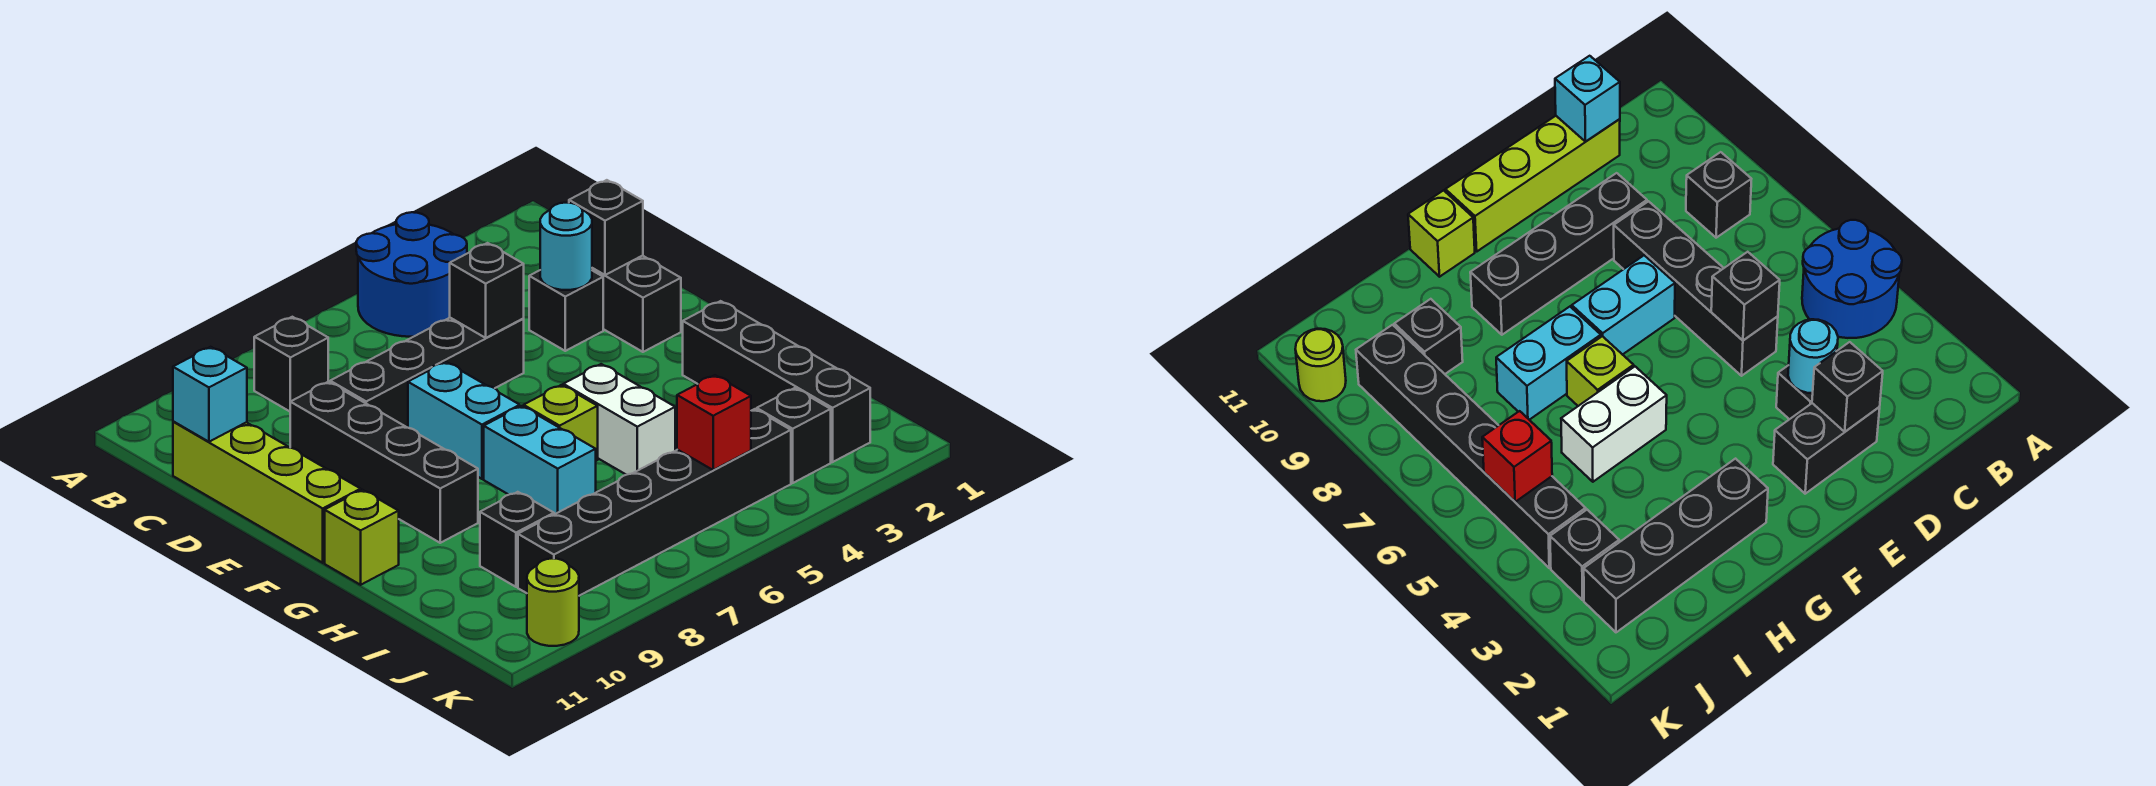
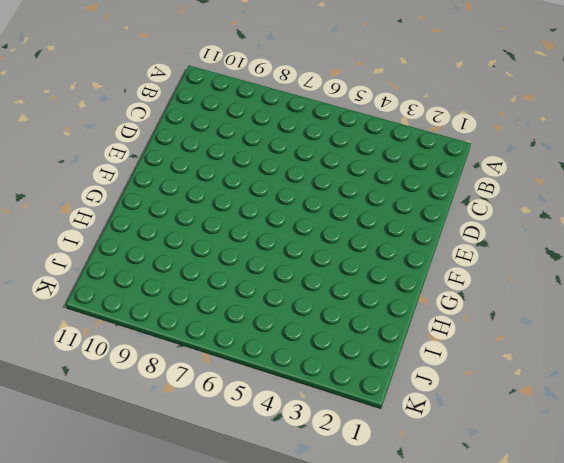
none -> blue 2x2 round brick [356,212,467,337]
none -> black 1x1 brick [254,317,328,411]
none -> lime 1x4 brick [173,421,361,563]

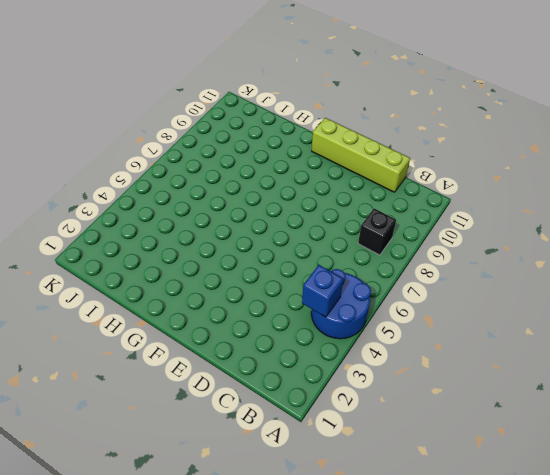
blue 1x1 brick [302,265,343,317] -> none
none -> black 1x2 brick [592,256,681,352]
none -> black 1x1 brick [529,270,603,351]
none -> black 1x4 brick [330,318,524,428]

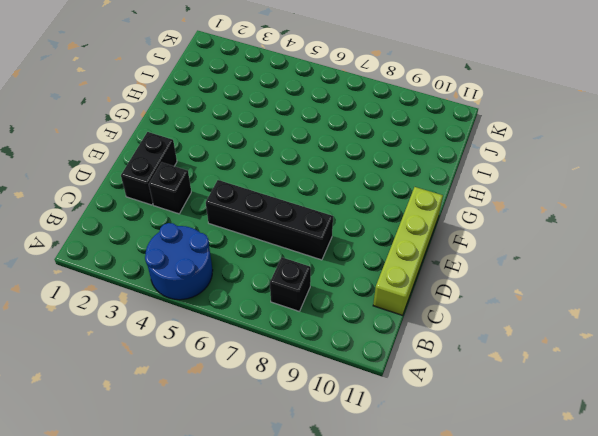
none -> black 1x4 brick [290,382,478,543]
none -> cyan 1x2 brick [408,362,520,479]
none -> black 1x4 brick [683,301,870,462]

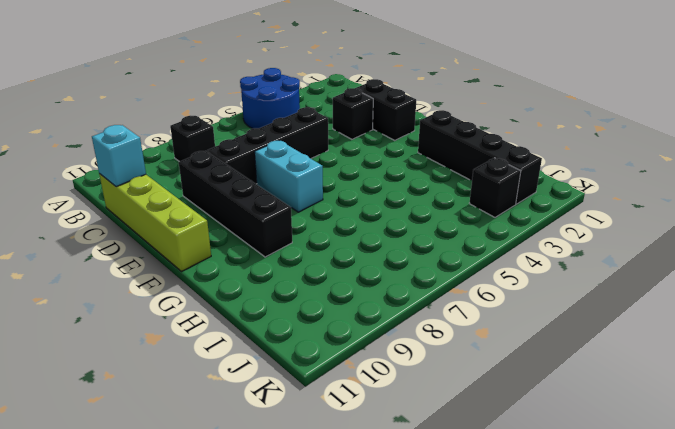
none -> white 1x2 brick [563,364,675,475]
none -> lime 1x1 brick [524,385,598,461]
none -> cyan 1x2 brick [484,406,596,514]

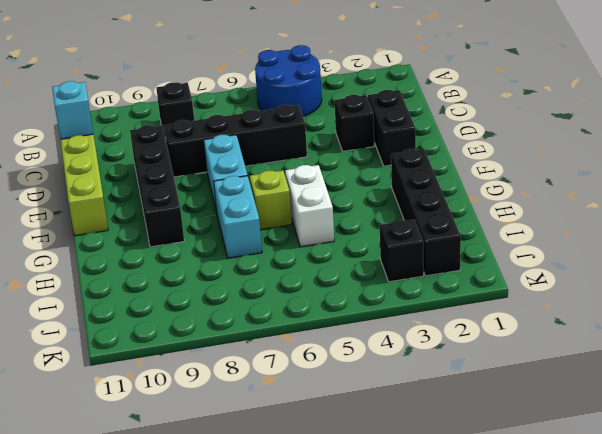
none -> lime 1x1 brick [325,490,399,585]
none -> black 1x1 brick [480,492,554,587]
none -> black 1x6 brick [518,409,791,596]

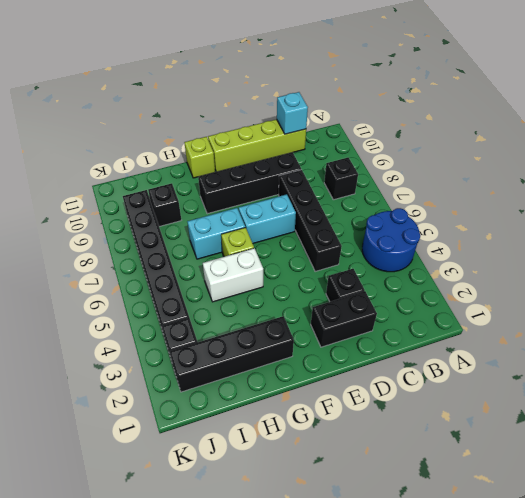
none -> lime 1x1 round brick [527,558,579,646]
none -> black 1x1 brick [569,180,643,275]
none -> cyan 1x1 round brick [540,203,592,290]

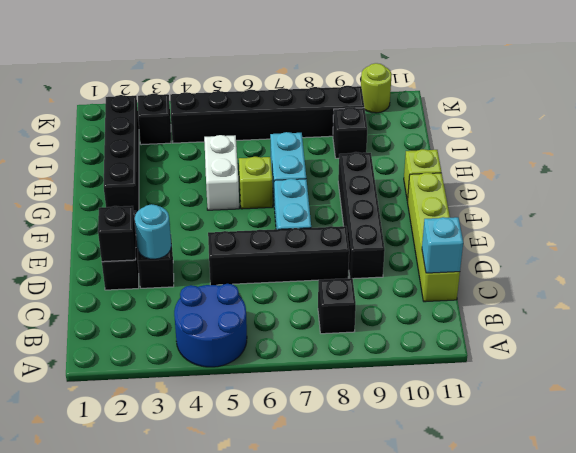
none -> black 1x1 brick [450,243,524,338]
none -> red 1x1 brick [677,375,751,470]

